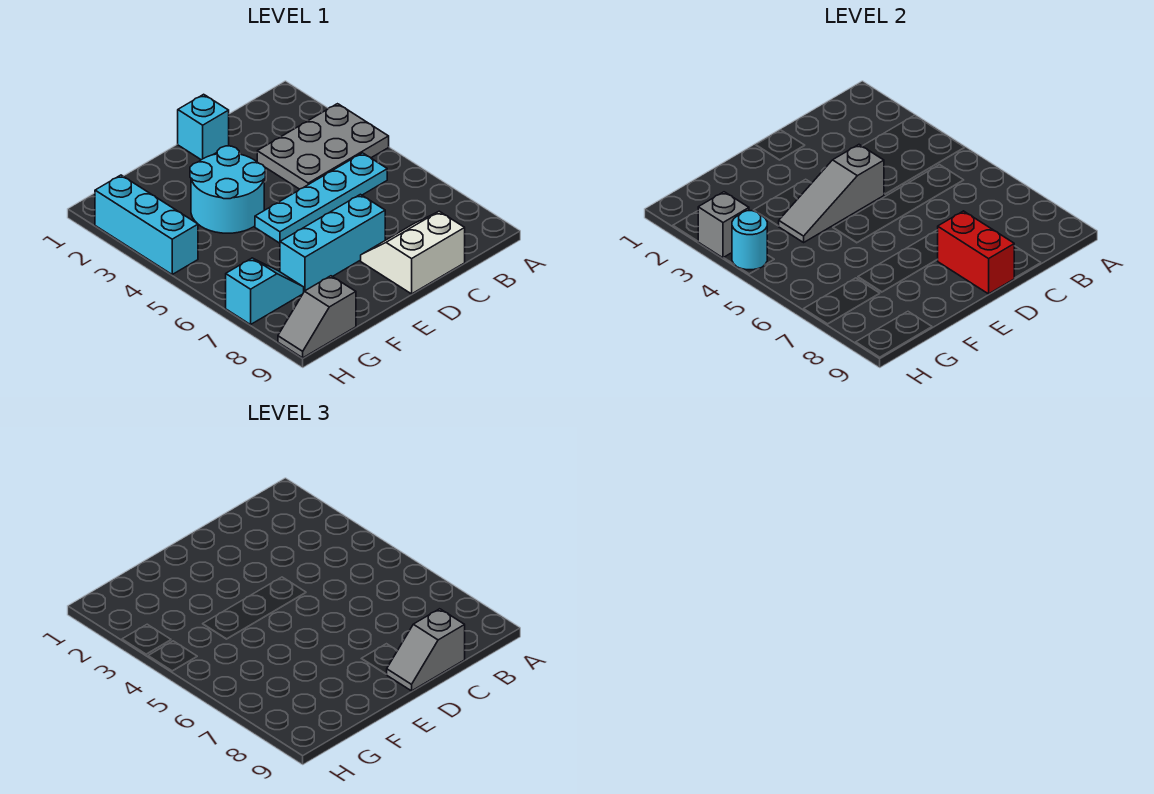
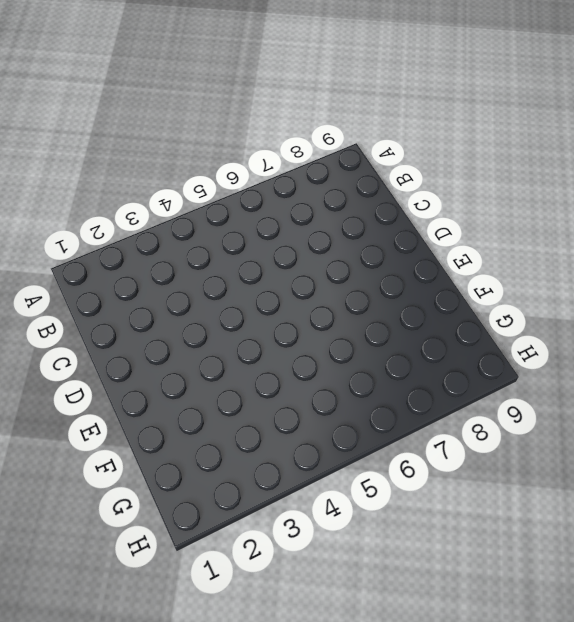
none -> grey 2x3 plate [257,104,389,189]
none -> cyan 1x4 plate [255,153,387,243]
none -> white 2x2 slope [361,211,465,294]

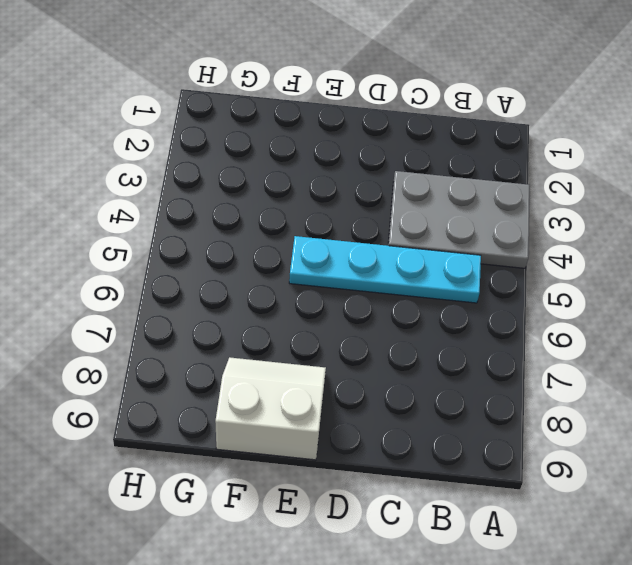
white 2x2 slope [215,357,326,460] -> white 2x2 slope moved to [361,211,465,294]
none -> cyan 1x1 brick [178,94,229,160]
none -> cyan 1x3 brick [280,194,385,291]
none -> cyan 2x2 round brick [190,146,265,233]

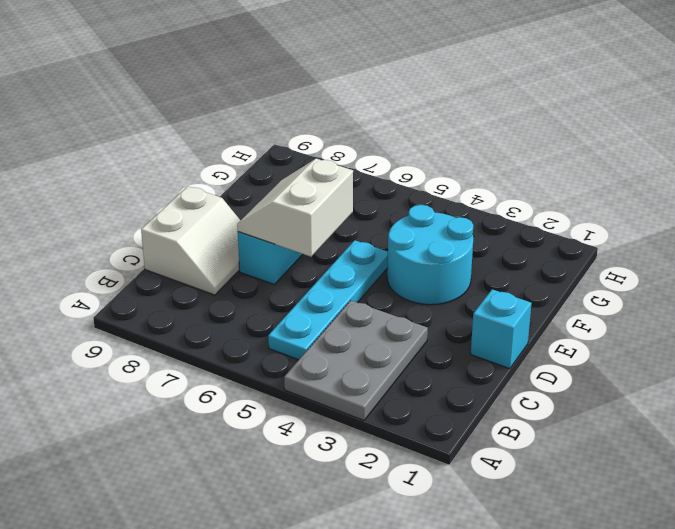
white 2x2 slope [237,159,353,257] -> none
none -> cyan 1x2 slope [226,258,304,325]
none -> grey 1x2 slope [278,276,356,358]
none -> cyan 1x3 brick [95,175,198,274]

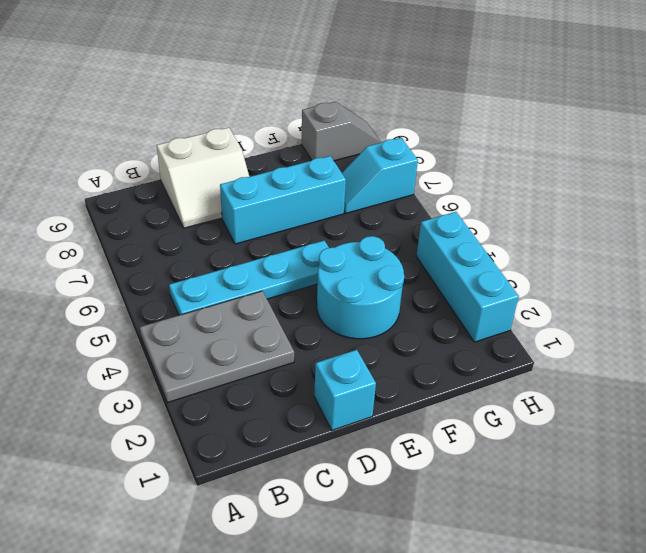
none -> grey 1x3 slope [779,145,884,242]
none -> red 1x2 brick [937,211,1014,294]
none -> grey 1x1 brick [698,192,749,258]

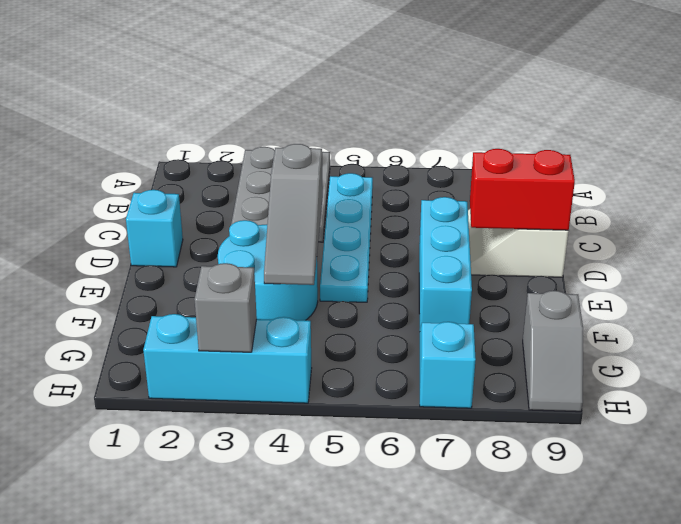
none -> cyan 1x1 round brick [732,211,767,270]
none -> grey 1x2 slope [386,609,465,691]

